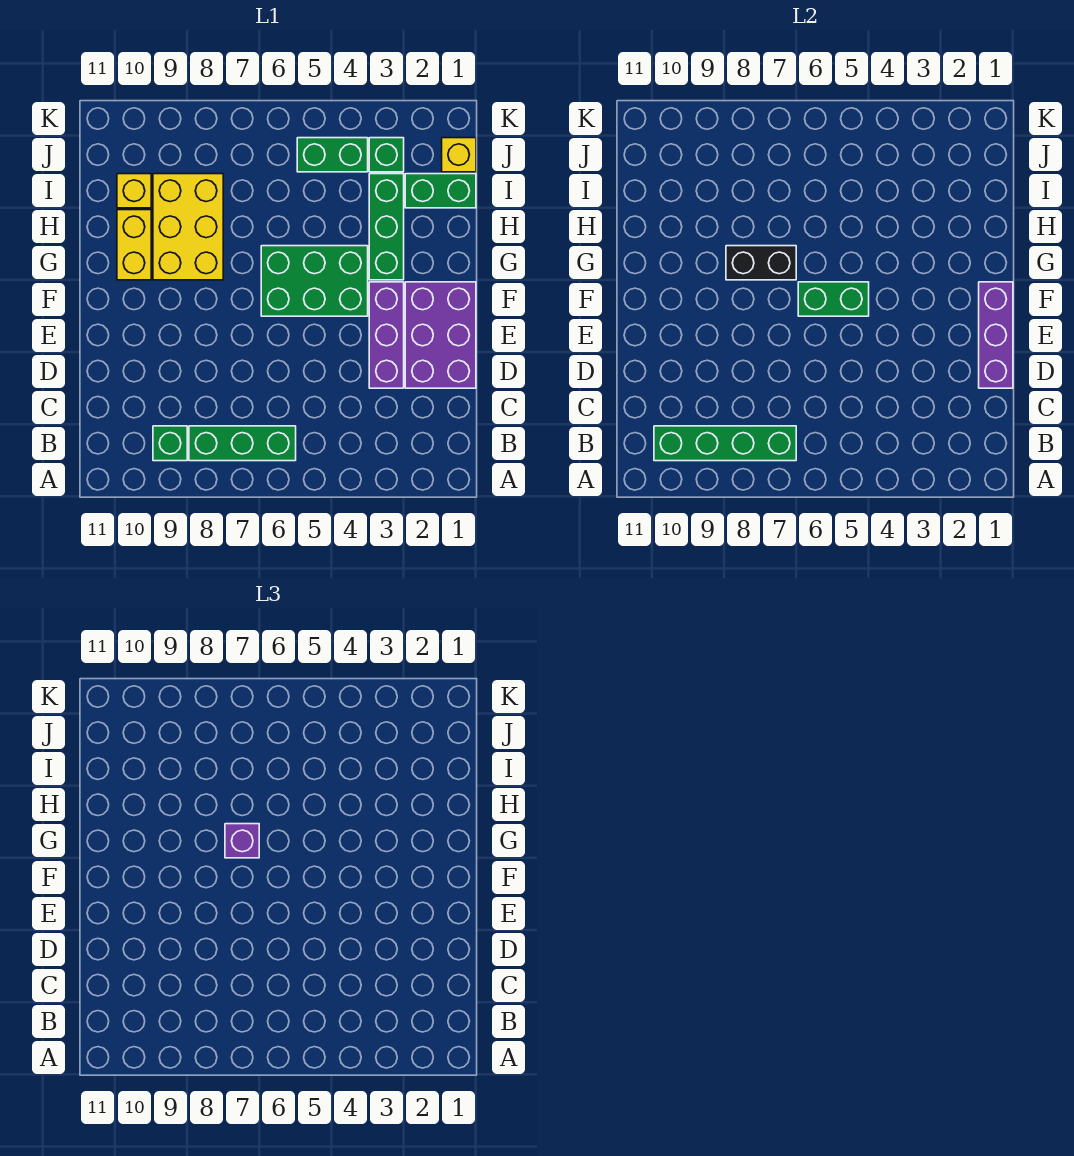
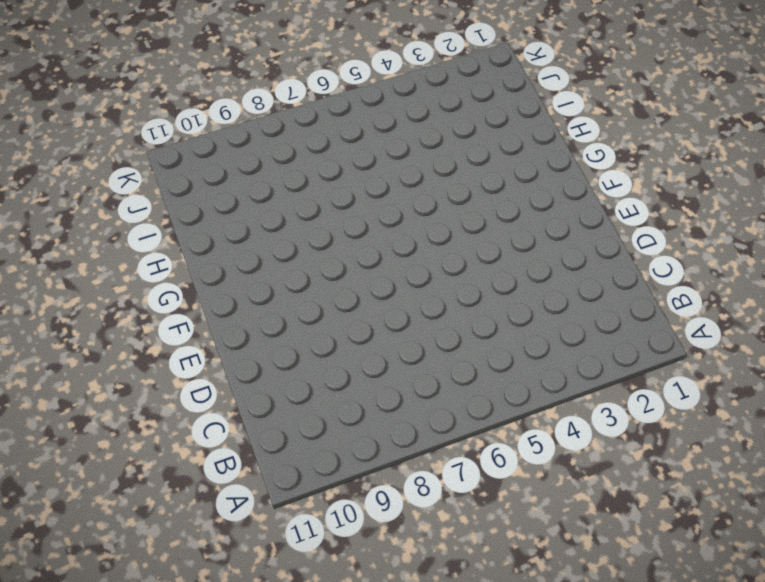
none -> green 1x3 brick [189,426,296,461]
none -> green 1x1 brick [153,426,187,461]
none -> purple 2x3 brick [405,282,476,388]

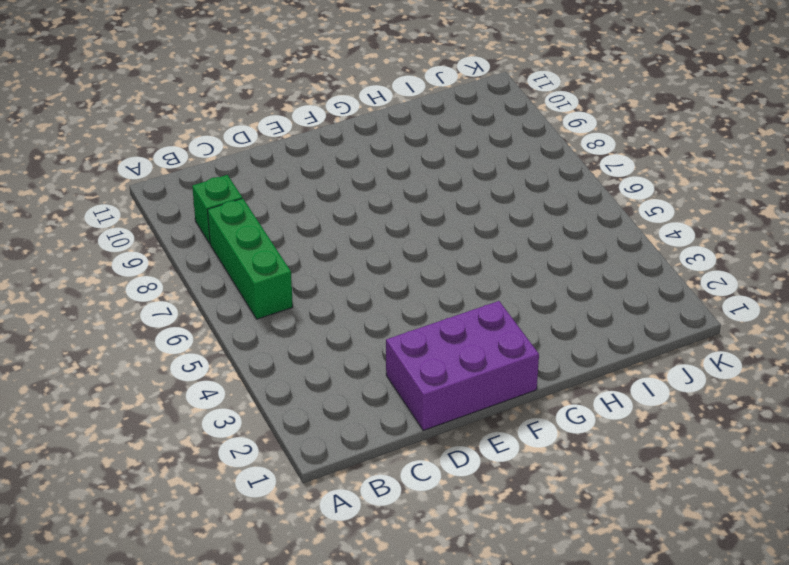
none -> purple 1x3 brick [369,282,404,388]
none -> green 2x3 brick [261,246,368,316]
none -> green 1x3 brick [369,174,404,280]

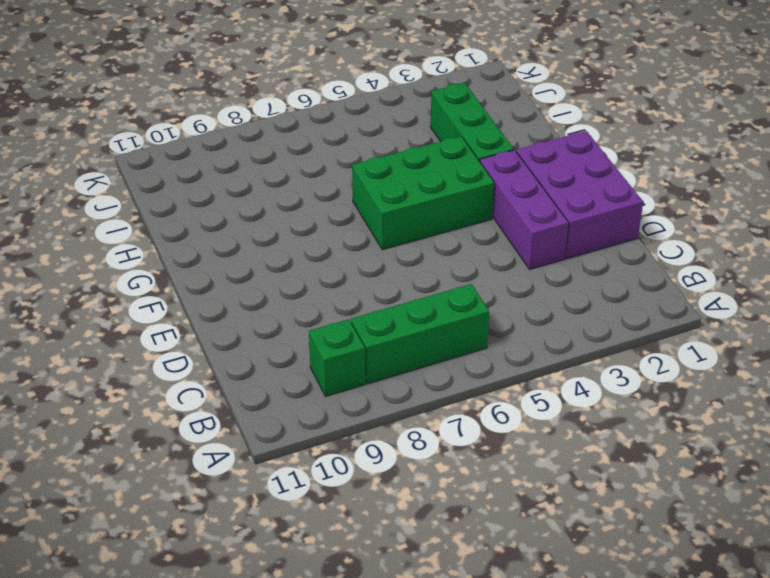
none -> yellow 2x3 brick [153,174,223,280]
none -> yellow 1x2 brick [117,210,151,280]
none -> green 1x2 brick [405,174,476,208]

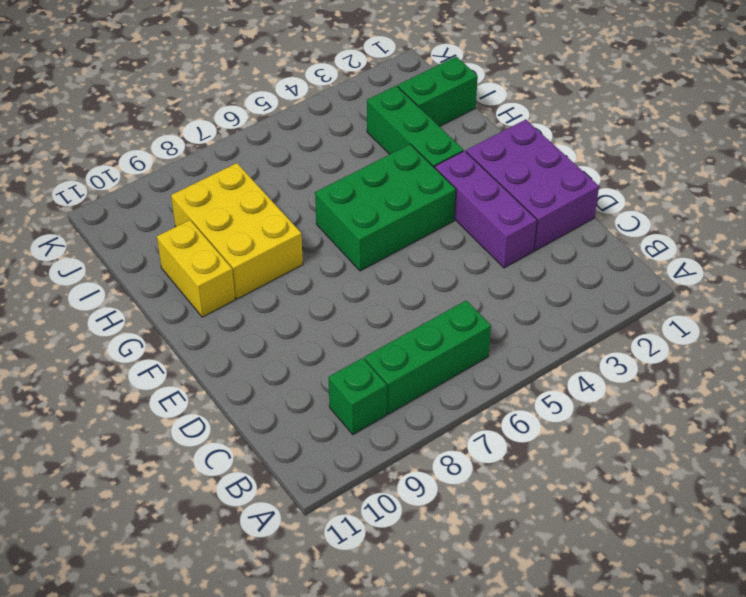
none -> yellow 1x1 brick [117,174,151,208]
none -> yellow 1x1 brick [442,138,476,172]
none -> green 1x1 brick [369,138,404,172]

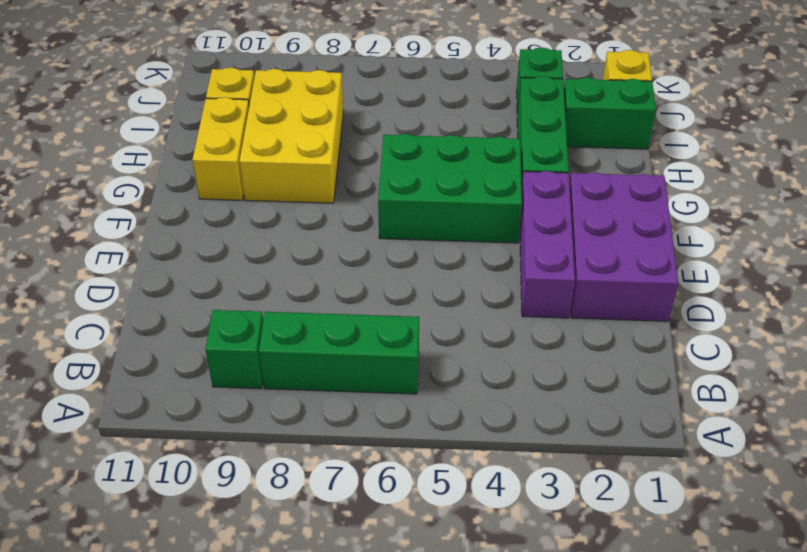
none -> green 1x2 brick [297,138,368,172]
none -> green 1x4 brick [654,426,796,461]
none -> purple 1x3 brick [979,282,1013,388]

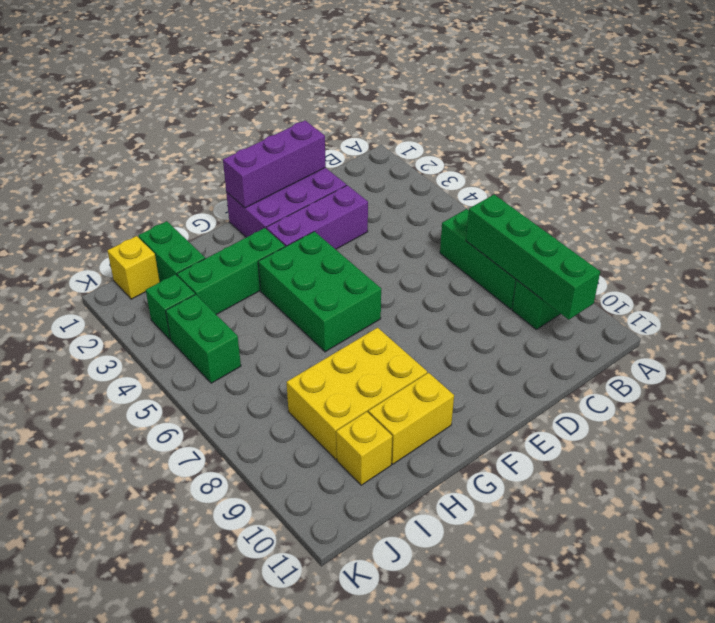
none -> green 1x2 brick [798,282,869,316]
none -> black 1x2 brick [726,246,796,280]
none -> purple 1x1 brick [225,824,259,858]

